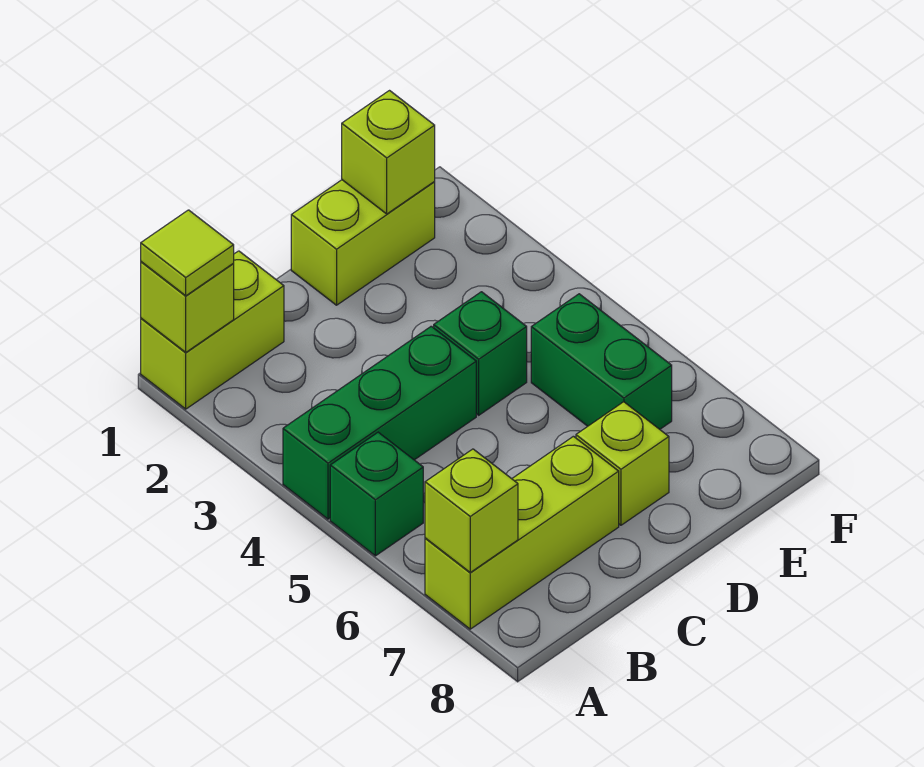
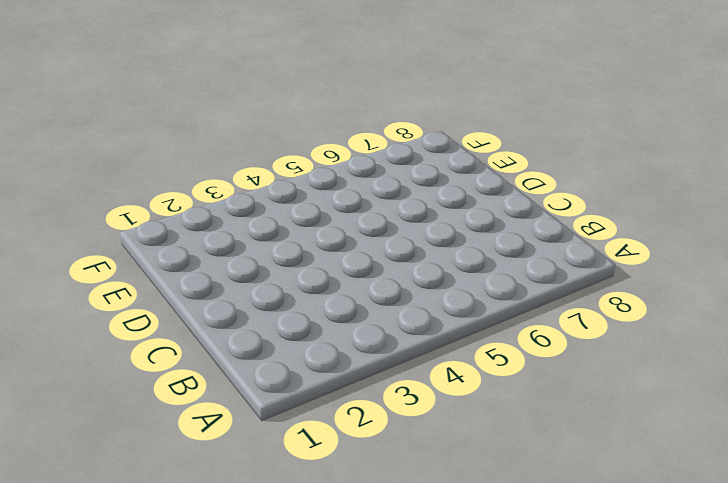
none -> lime 1x2 brick [141,251,284,409]
none -> green 1x3 brick [283,326,476,519]
none -> green 1x1 brick [330,432,423,556]

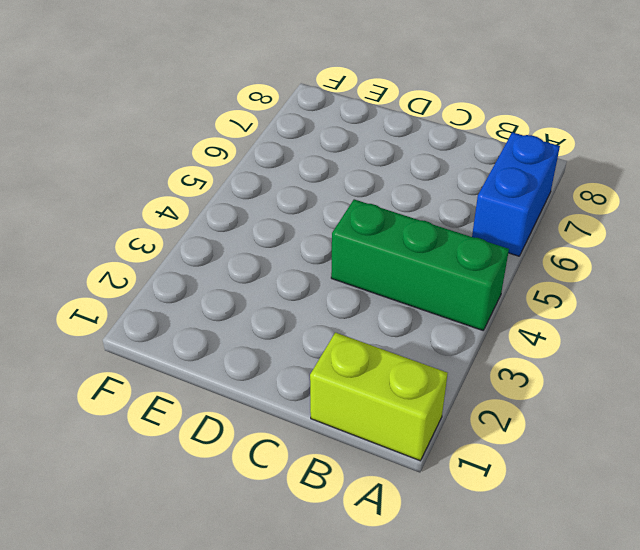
blue 1x2 brick [472,132,560,256] -> lime 1x3 brick [425,436,619,629]
none -> green 1x1 brick [330,432,423,556]
none -> lime 1x2 brick [291,180,435,305]
none -> green 1x1 brick [434,292,527,415]

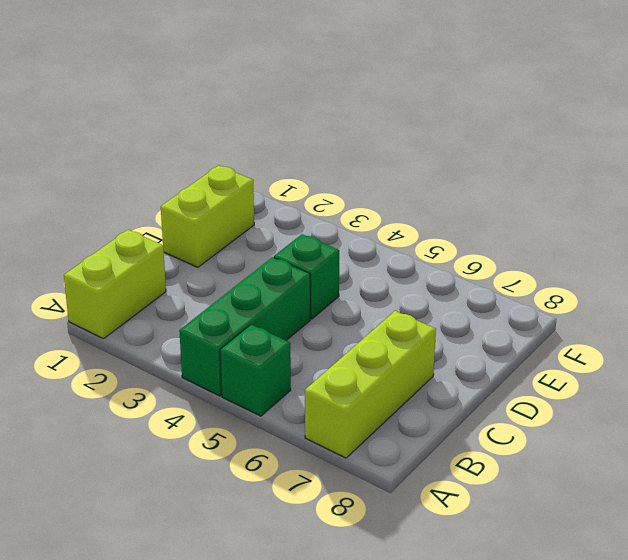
none -> lime 1x1 brick [576,402,669,525]
none -> green 1x2 brick [531,294,672,429]
none -> lime 1x1 brick [141,262,234,352]

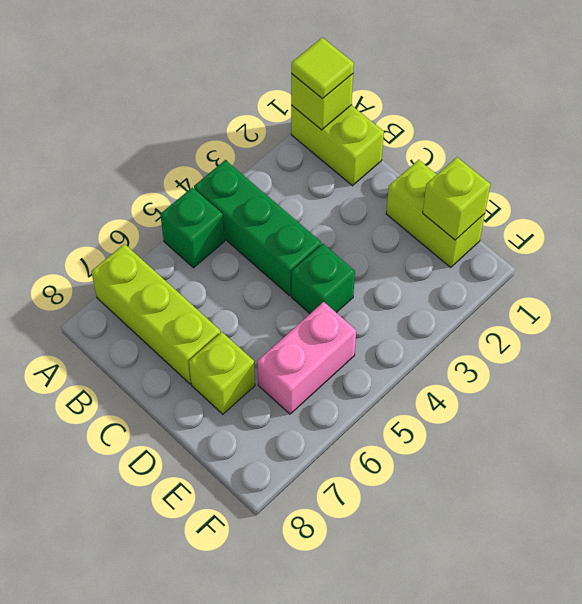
pink 1x2 brick [257,302,356,414] -> green 1x2 brick [531,294,672,429]
none -> lime 1x1 brick [425,449,518,572]

